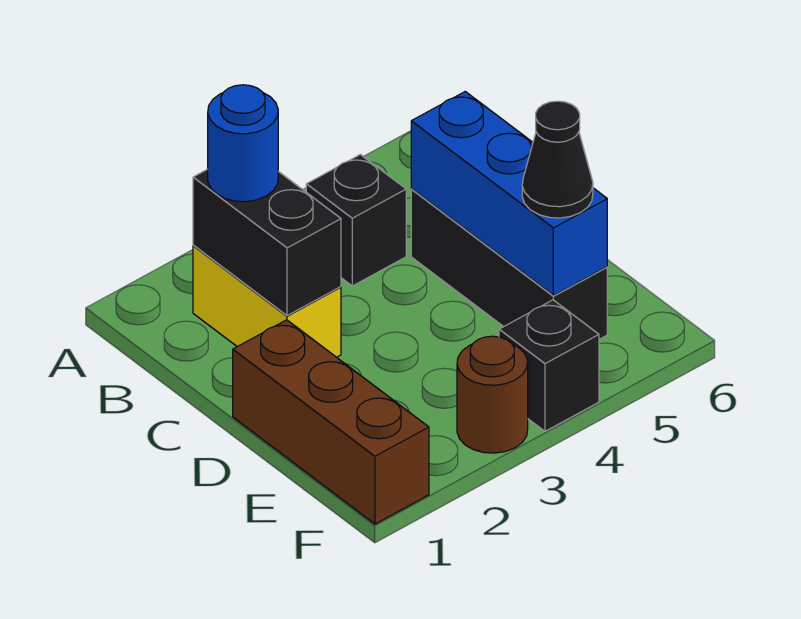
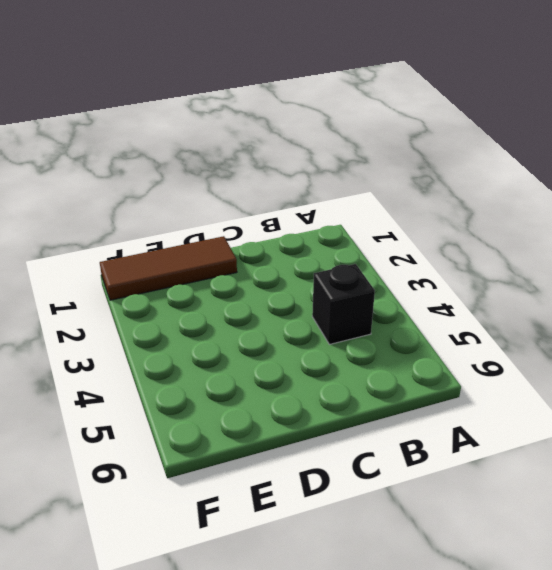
brown 1x3 tile [100,236,237,300] -> brown 1x3 brick [233,320,429,524]
none -> yellow 1x2 brick [193,245,341,357]
none -> black 1x3 brick [411,189,607,339]

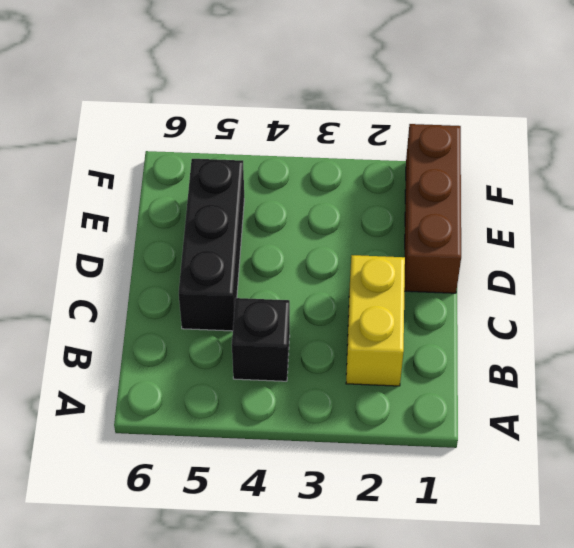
none -> brown 1x1 round brick [457,336,528,453]
none -> black 1x1 brick [499,300,599,431]

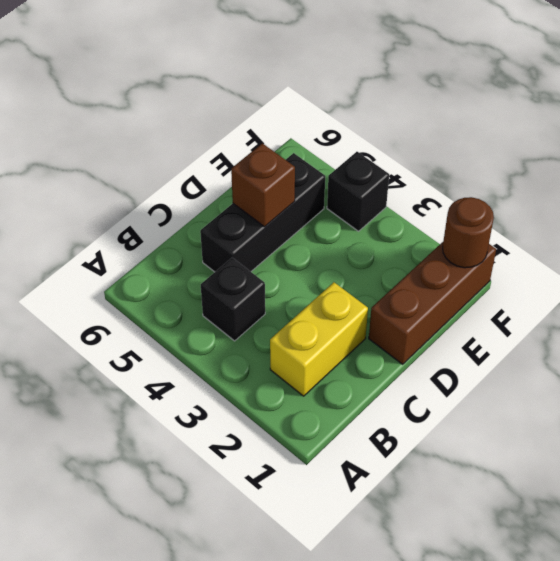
brown 1x1 brick [231,143,295,227] -> blue 1x3 brick [411,92,607,296]
brown 1x1 round brick [443,197,494,268] -> brown 1x1 round brick moved to [457,336,528,453]
none -> black 1x2 brick [193,169,341,316]
none -> blue 1x1 round brick [208,85,278,202]

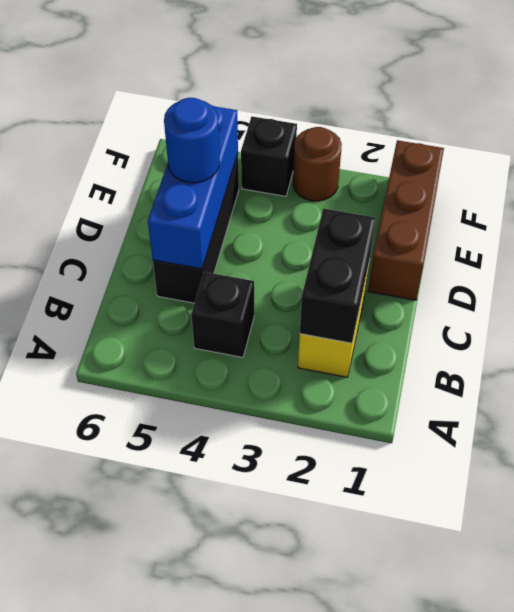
blue 1x1 round brick [164,98,220,183] -> blue 1x1 round brick moved to [208,85,278,202]
none -> black 1x1 cone [522,101,593,218]

